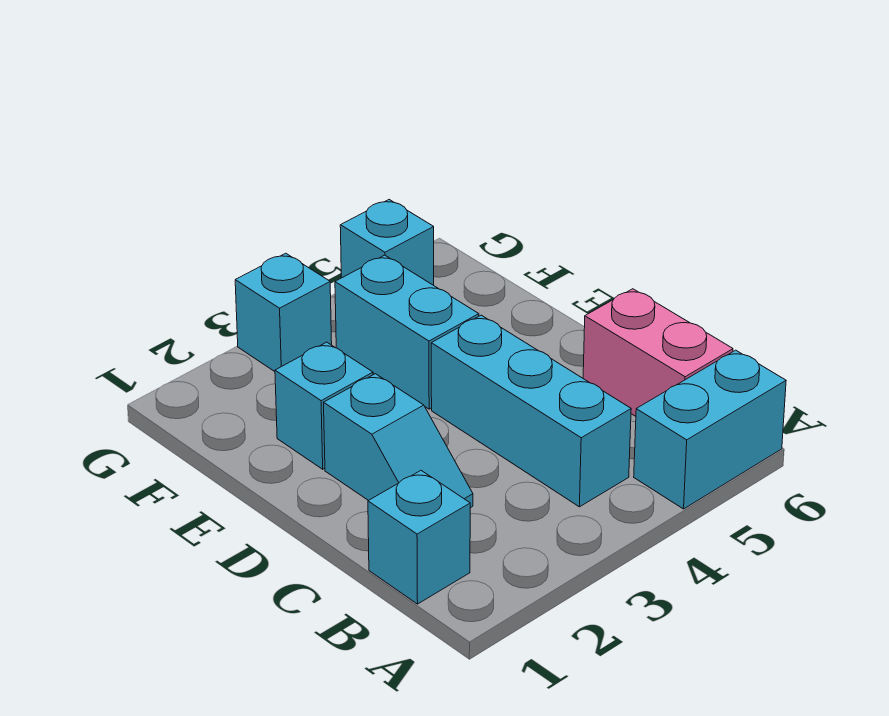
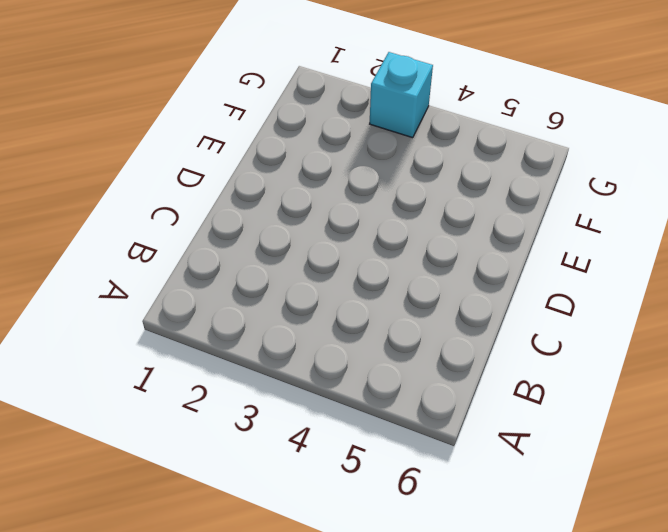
none -> cyan 1x2 brick [634,350,786,509]
none -> cyan 1x1 brick [368,471,470,604]

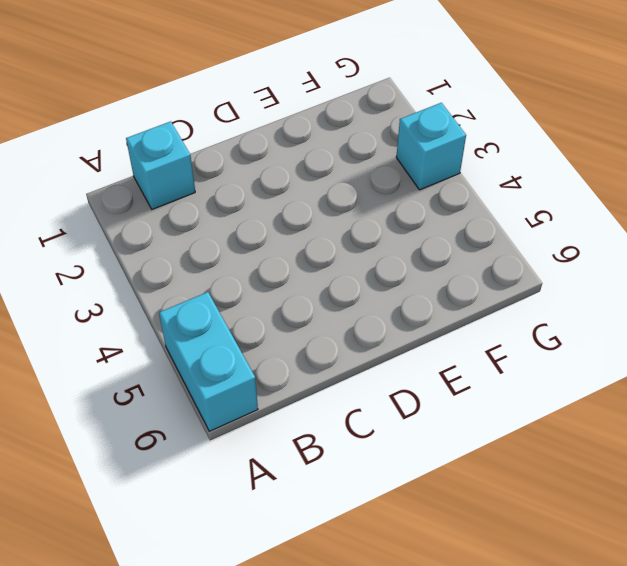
none -> cyan 1x3 brick [431,315,631,507]
none -> pink 1x2 brick [583,289,733,416]

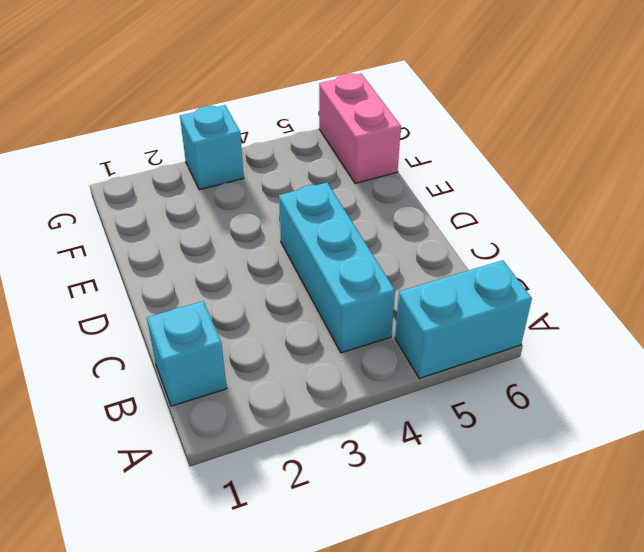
pink 1x2 brick [319,74,401,184] -> pink 1x2 brick moved to [583,289,733,416]
none -> cyan 1x2 slope [324,374,473,508]
none -> cyan 1x1 brick [275,342,373,469]

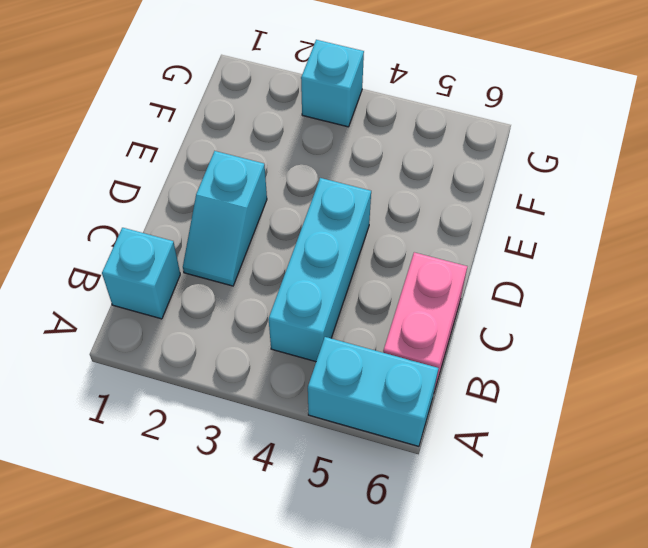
none -> cyan 1x1 brick [275,342,373,469]
none -> cyan 1x2 brick [335,255,479,409]

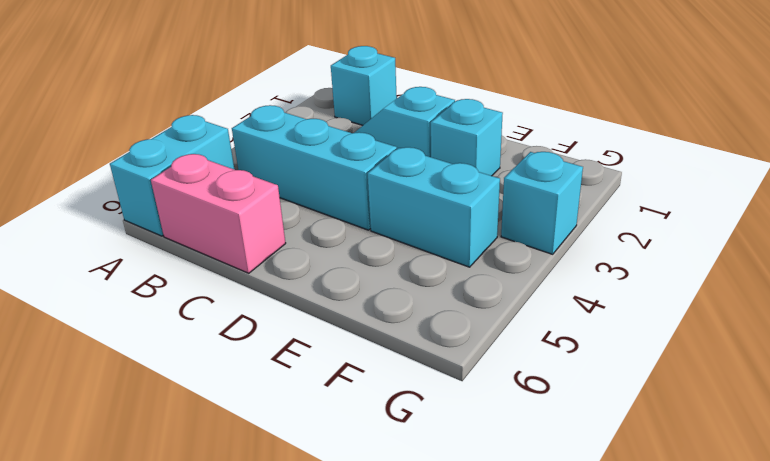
none -> cyan 1x1 brick [340,200,434,285]

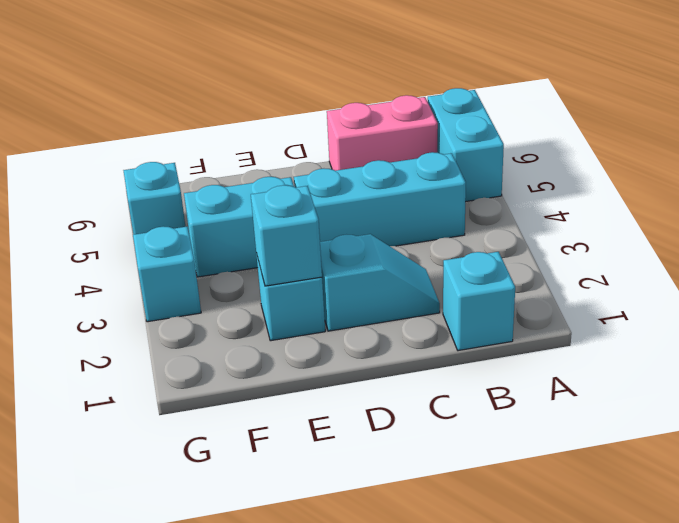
cyan 1x1 brick [251,185,322,286] -> none

